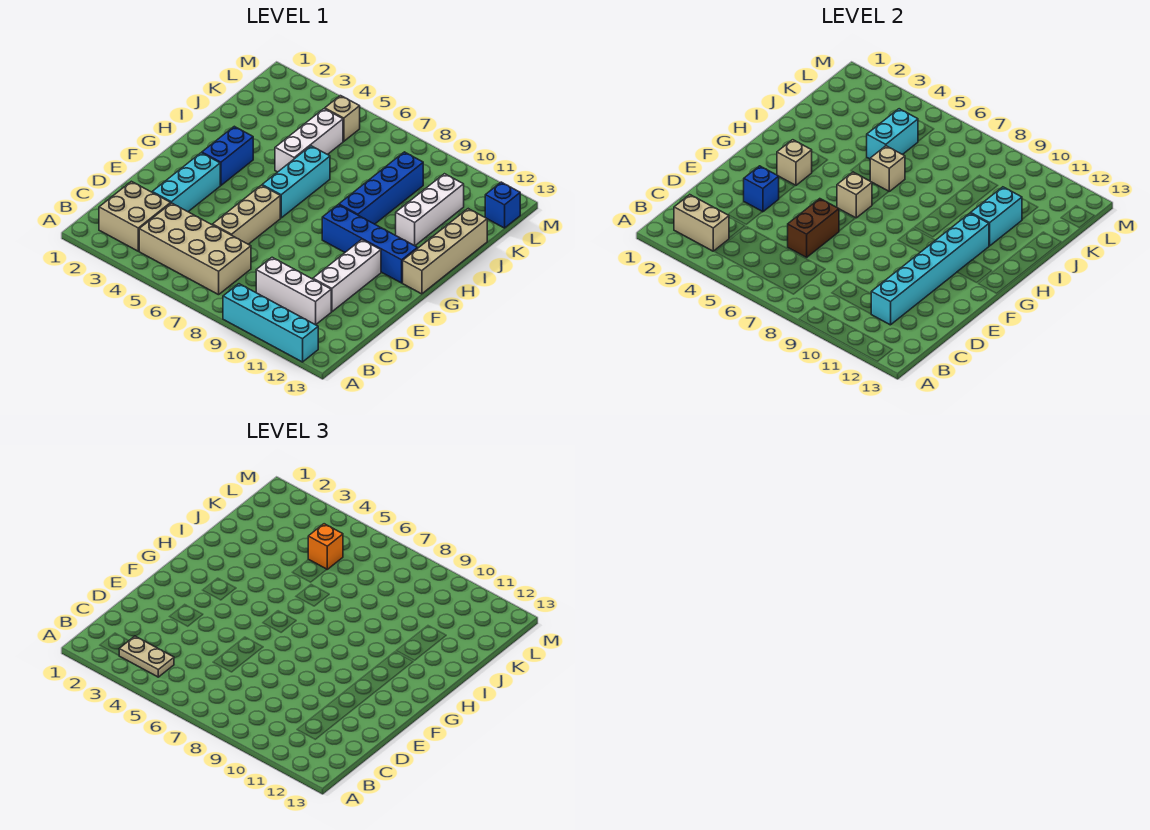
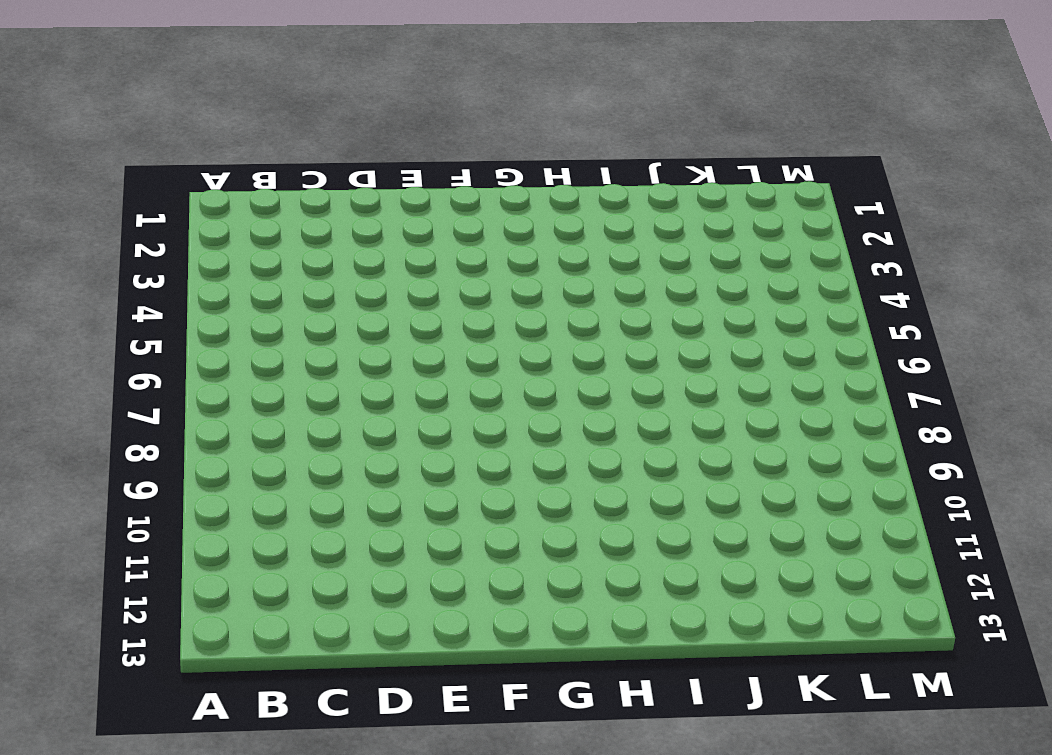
none -> cyan 1x4 brick [223,284,318,362]
none -> tan 2x2 brick [99,181,171,251]
none -> tan 2x4 brick [139,203,251,295]

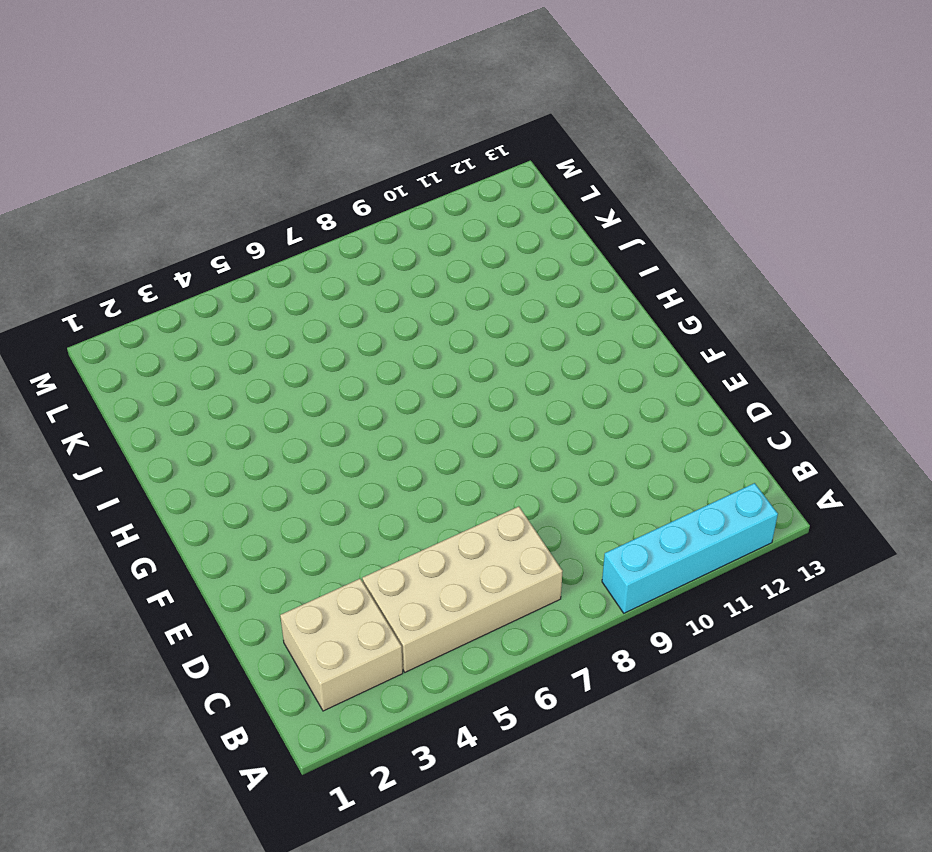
none -> white 1x3 brick [256,257,331,325]
none -> cyan 1x3 brick [152,153,220,212]
none -> tan 1x3 brick [213,185,280,244]

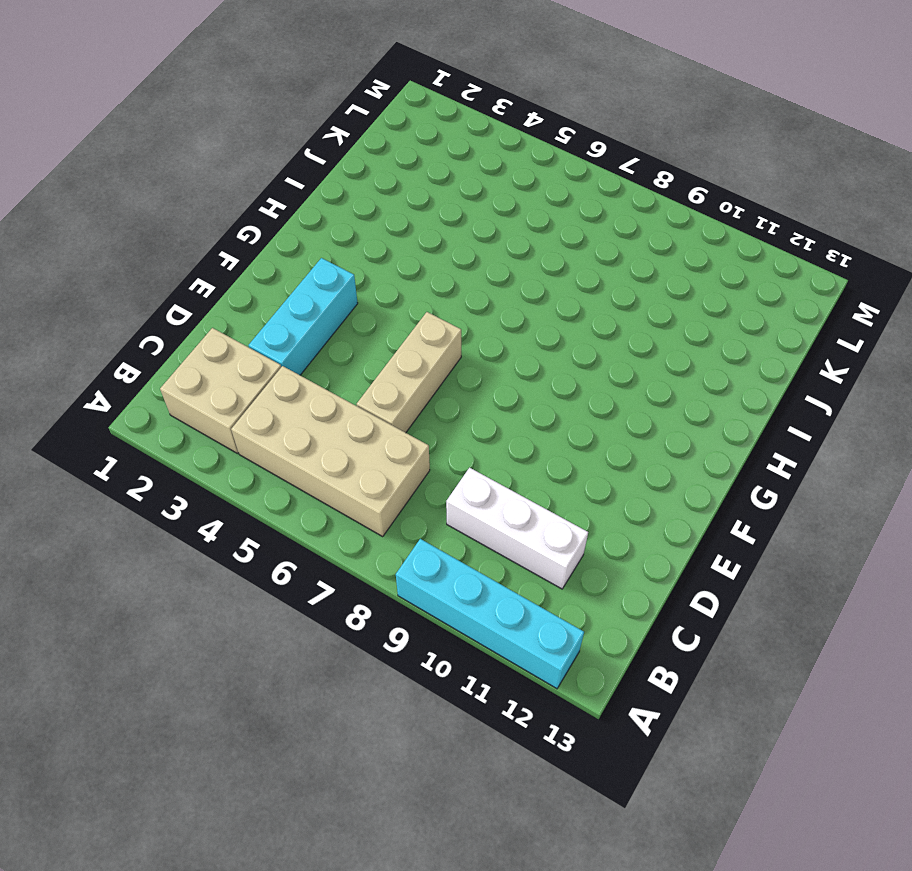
none -> white 1x3 brick [313,240,381,312]
none -> blue 1x2 brick [202,126,253,185]
none -> cyan 1x3 brick [262,146,330,218]

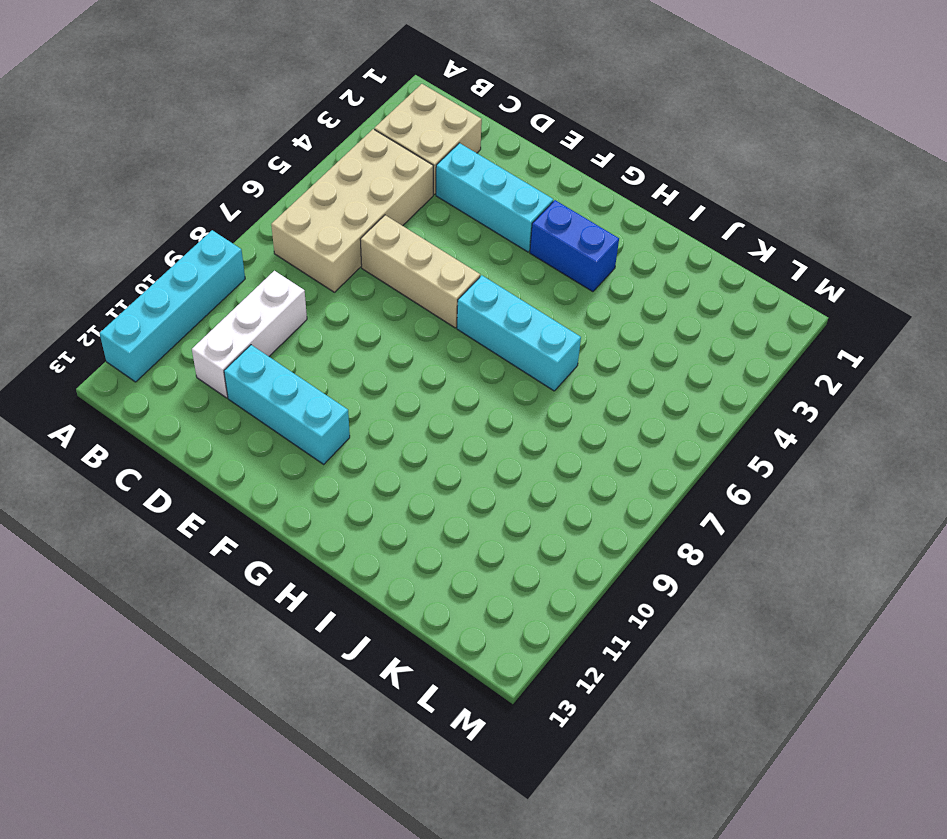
cyan 1x3 brick [224,345,350,464] -> white 1x3 brick [313,240,381,312]
none -> blue 1x4 brick [322,205,418,283]
none -> tan 1x4 brick [403,209,487,294]
none -> blue 1x4 brick [339,152,423,224]

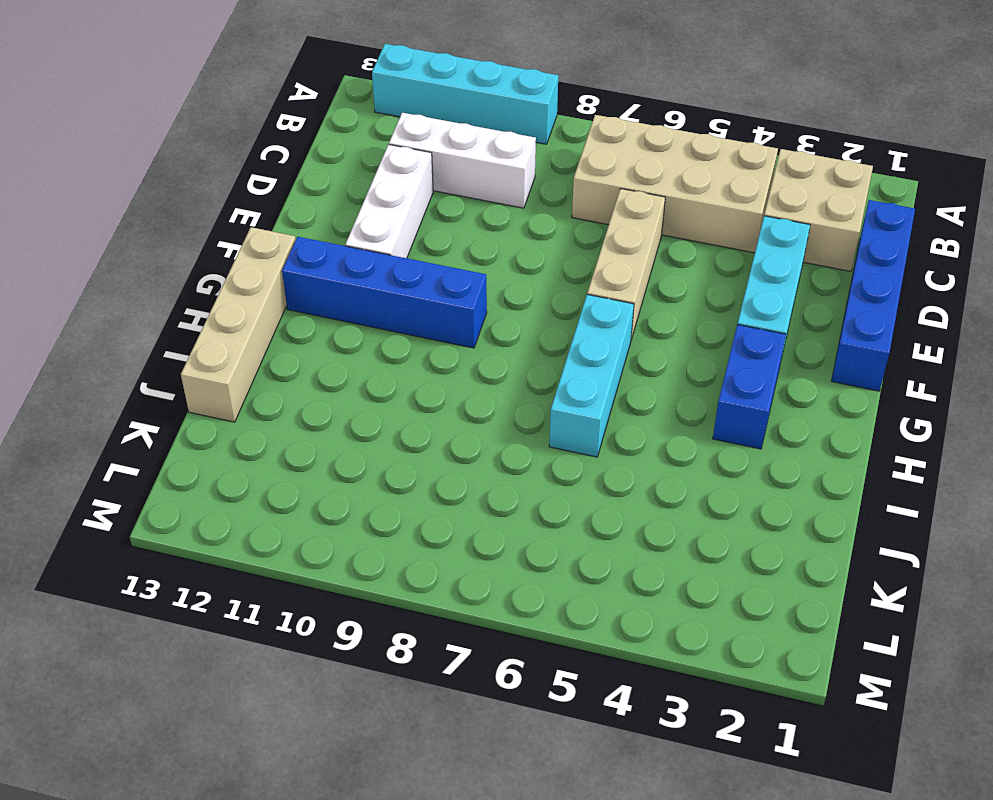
blue 1x4 brick [832,200,915,391] -> blue 1x4 brick moved to [339,152,423,224]
none -> white 1x3 brick [275,109,343,172]
none -> white 1x3 brick [396,174,464,246]
none -> tan 1x1 brick [325,96,360,141]

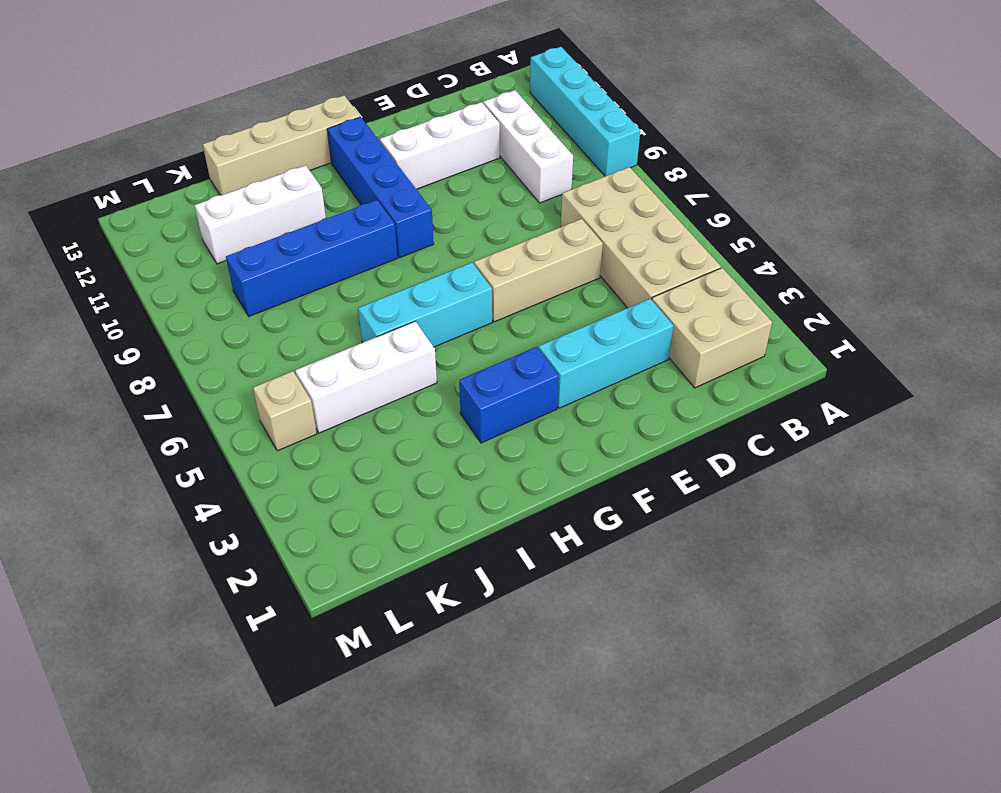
none -> blue 1x1 brick [485,182,520,228]
none -> tan 1x2 brick [674,195,729,251]
none -> cyan 1x6 brick [871,213,989,325]

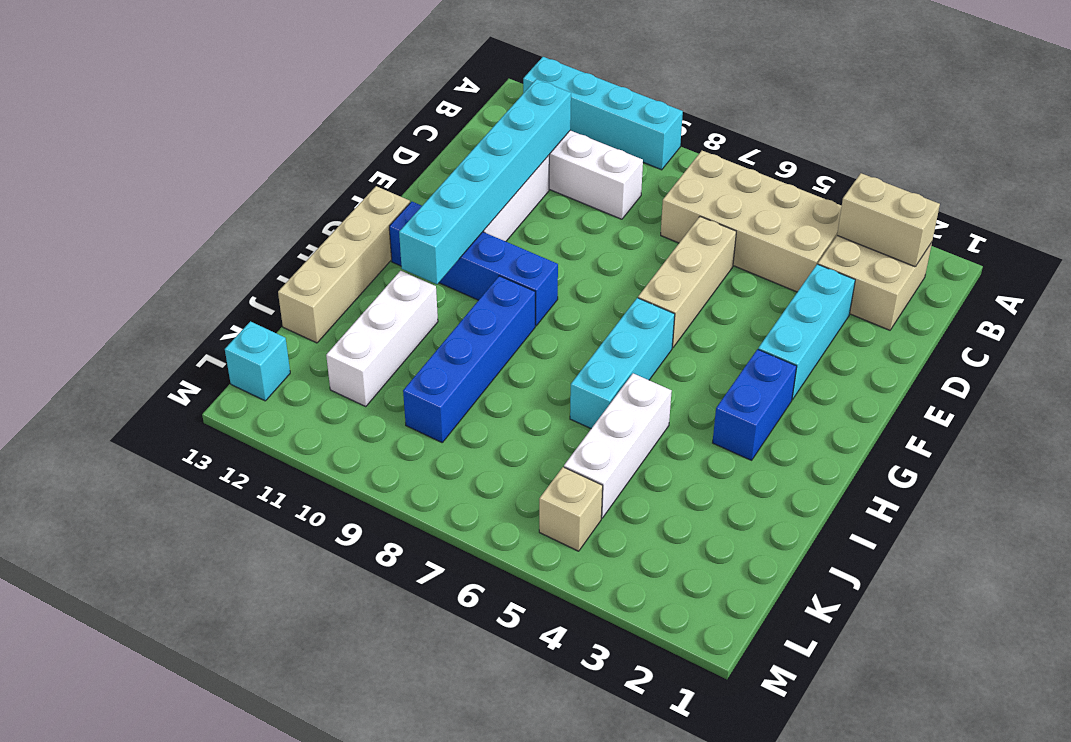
cyan 1x1 brick [225,321,290,401] -> blue 1x1 brick [485,182,520,228]
none -> brown 1x2 brick [788,199,839,257]
none -> blue 1x1 brick [744,166,779,212]
none -> tan 1x1 brick [777,140,812,185]

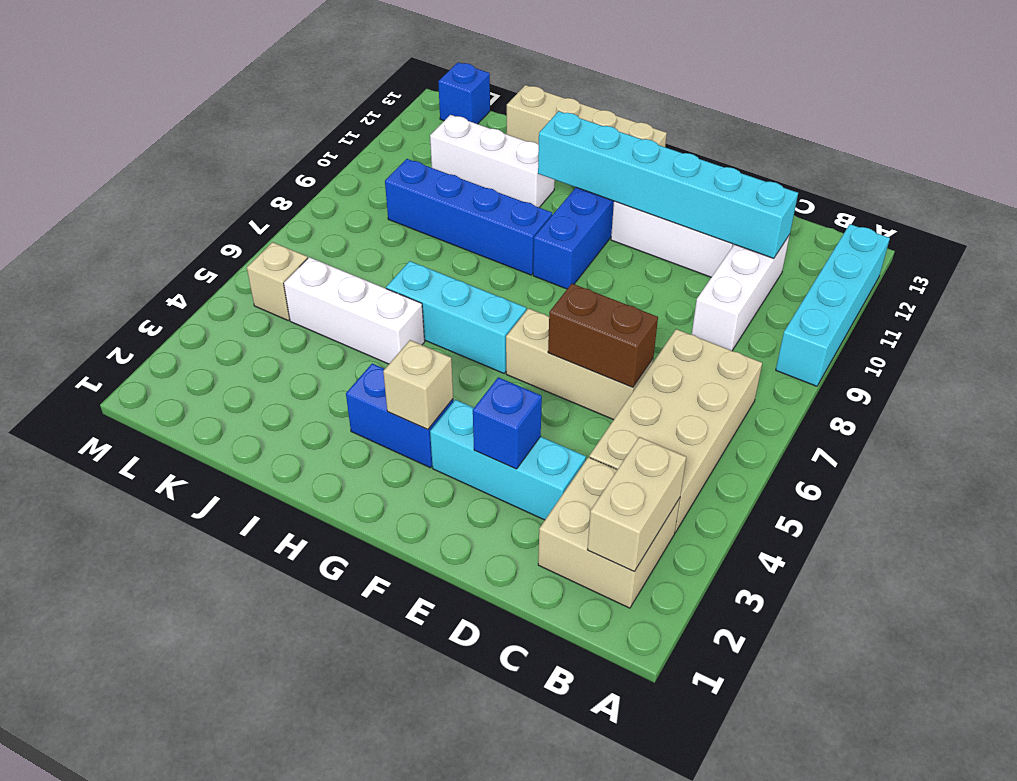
none -> tan 1x1 brick [837,172,872,218]
none -> tan 1x1 brick [870,146,905,191]
none -> cyan 1x2 brick [971,187,1022,246]

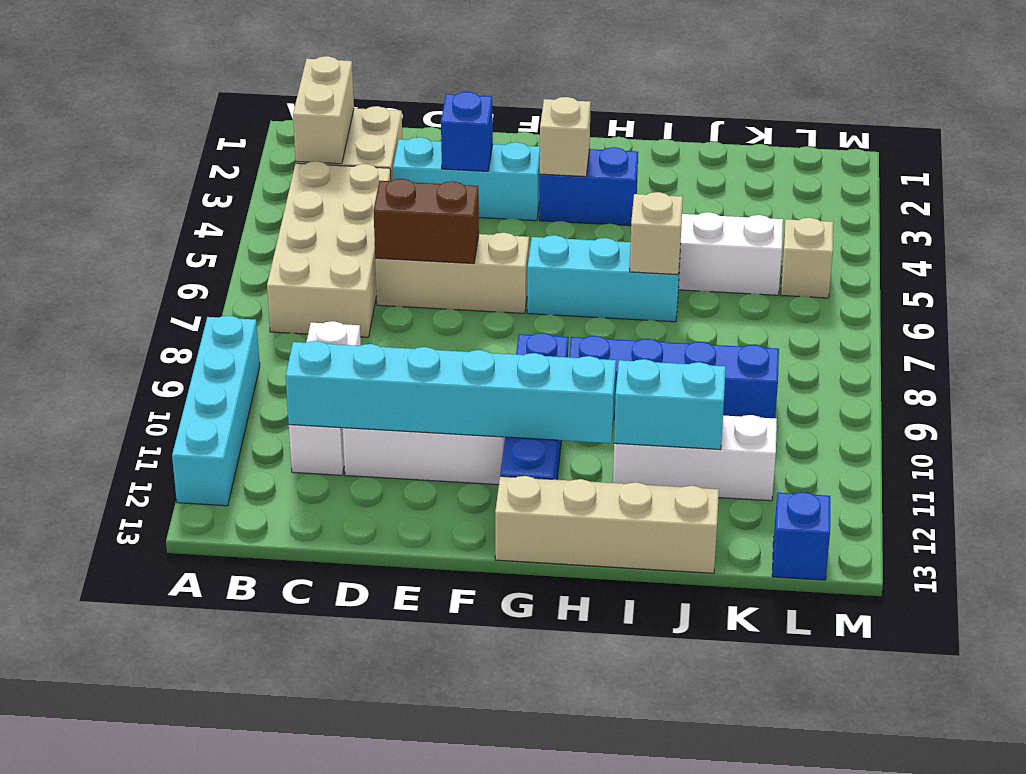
none -> tan 1x1 brick [837,172,872,218]
none -> cyan 1x2 brick [867,109,918,159]
none -> tan 1x2 plate [119,636,174,677]

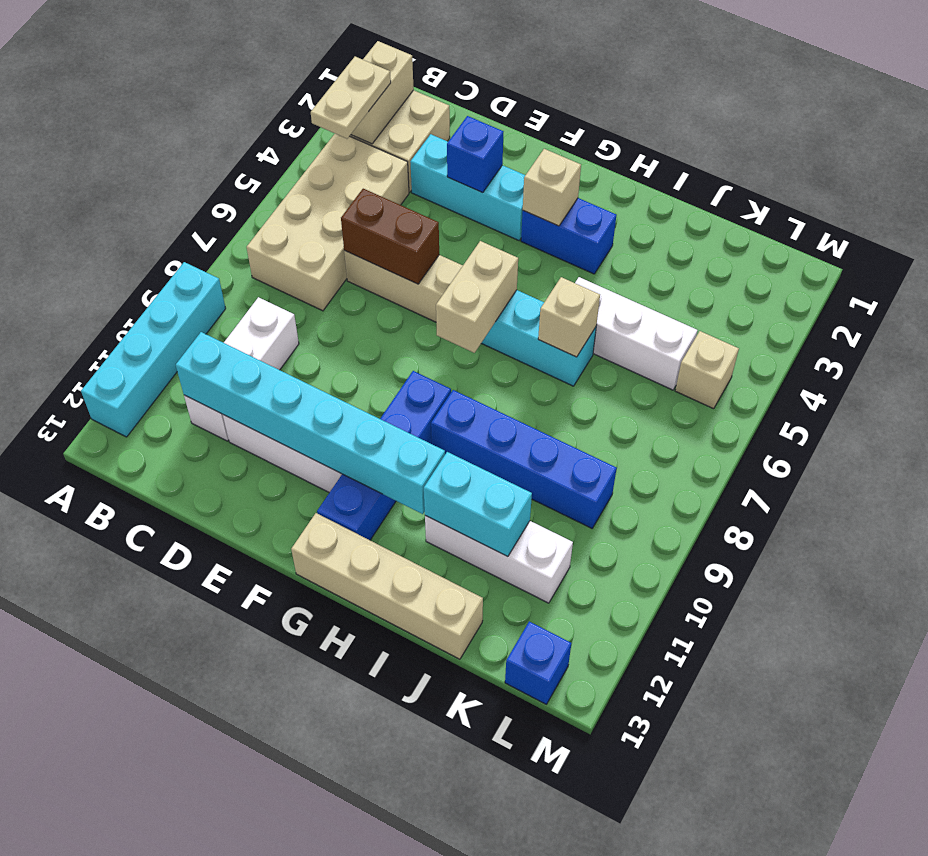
tan 1x2 brick [436,241,518,353] -> tan 1x1 brick [837,172,872,218]
none -> cyan 1x2 brick [867,109,918,159]
none -> orange 1x1 brick [308,524,343,569]

